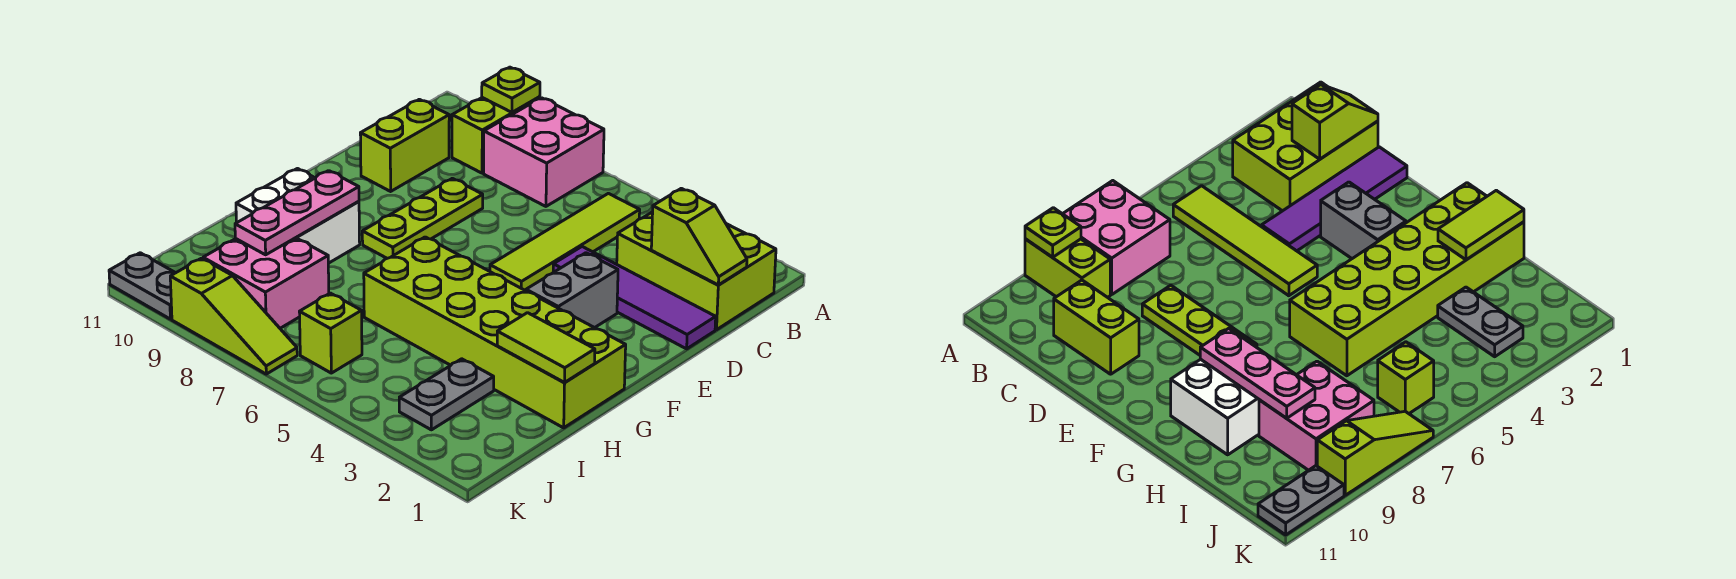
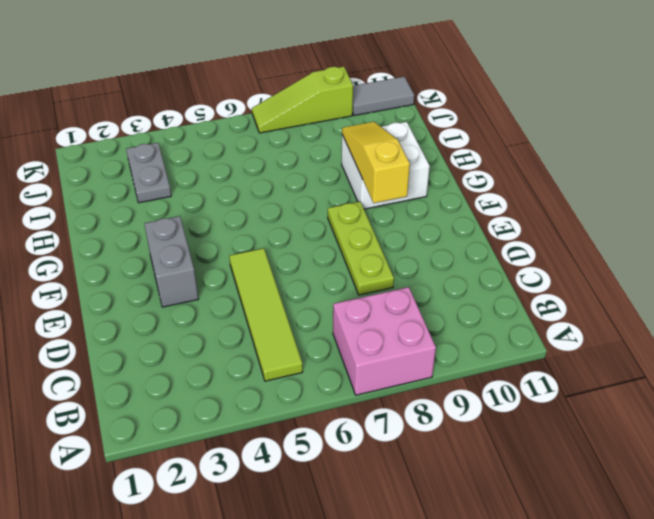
yellow 1x3 slope [342,122,410,203] -> pink 1x3 plate [235,171,359,255]
grey 1x2 tile [352,77,414,116] -> grey 1x2 plate [109,253,175,319]
none -> lime 1x2 brick [452,97,540,173]
none -> lime 2x3 brick [617,212,776,330]
none -> lime 1x2 brick [360,99,449,191]

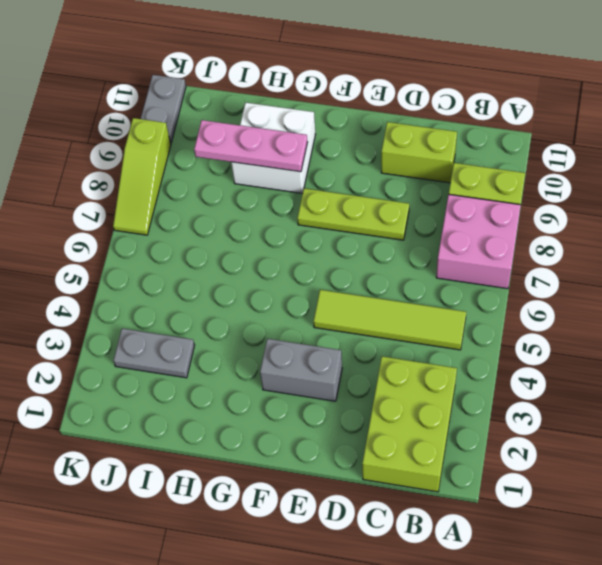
none -> purple 1x4 tile [553,247,716,349]
none -> lime 2x6 brick [364,237,626,428]
none -> pink 2x2 brick [203,238,329,328]

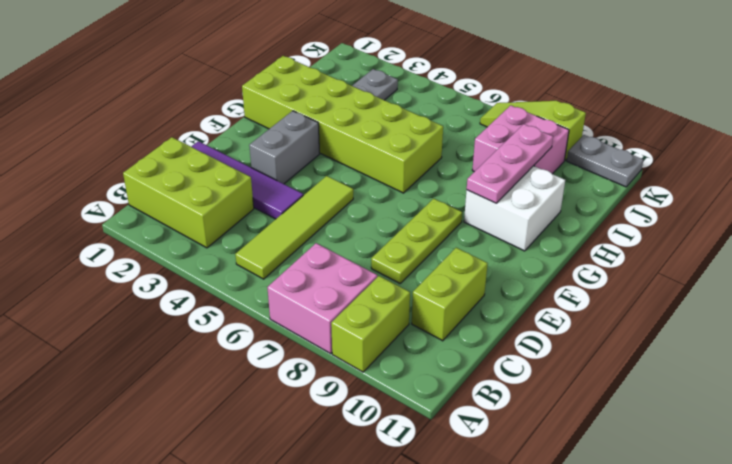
none -> lime 1x1 brick [299,293,362,373]
none -> lime 1x1 plate [482,67,540,112]
none -> lime 1x2 slope [651,188,747,285]

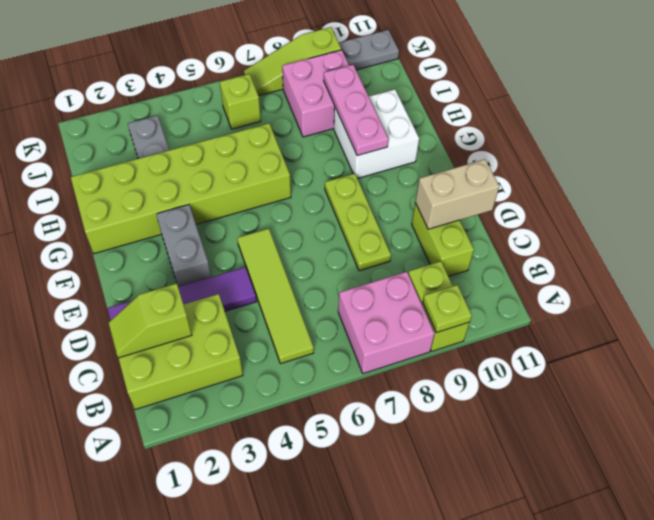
tan 1x2 brick [415,159,499,229] -> none
none -> lime 1x2 tile [497,313,595,382]

